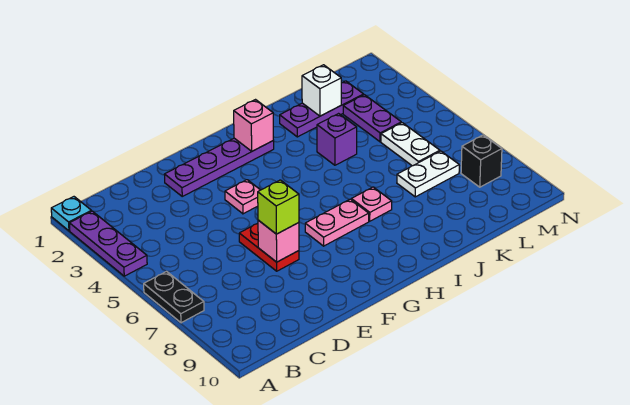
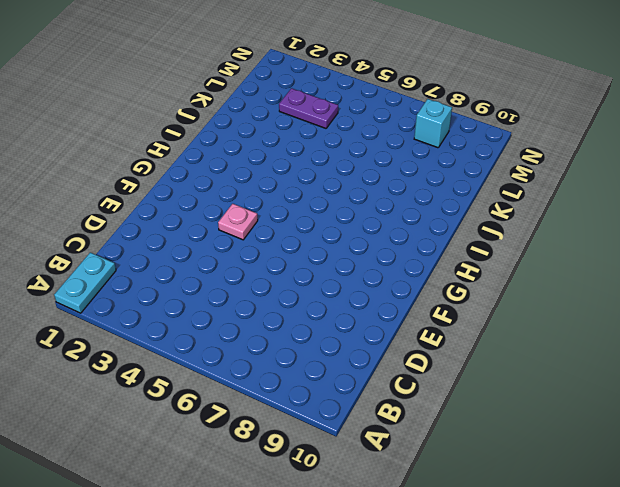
cyan 1x2 plate [54,252,116,313] -> cyan 1x1 plate [51,197,91,231]
cyan 1x1 brick [414,99,452,148] -> black 1x1 brick [461,135,502,187]
none -> purple 1x3 plate [69,211,147,276]
none -> black 1x2 plate [144,271,204,323]
none -> purple 1x4 plate [164,138,274,196]

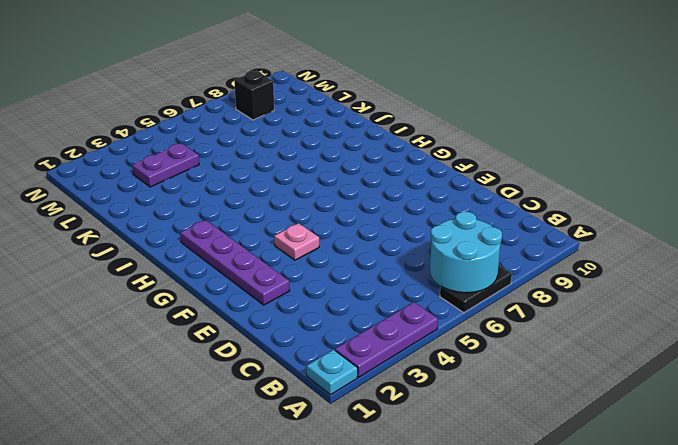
cyan 2x2 round brick [430,212,502,293] -> none
none -> red 1x2 plate [239,223,299,271]
none -> pink 1x2 plate [305,199,369,246]
none -> pink 1x1 plate [351,187,392,221]

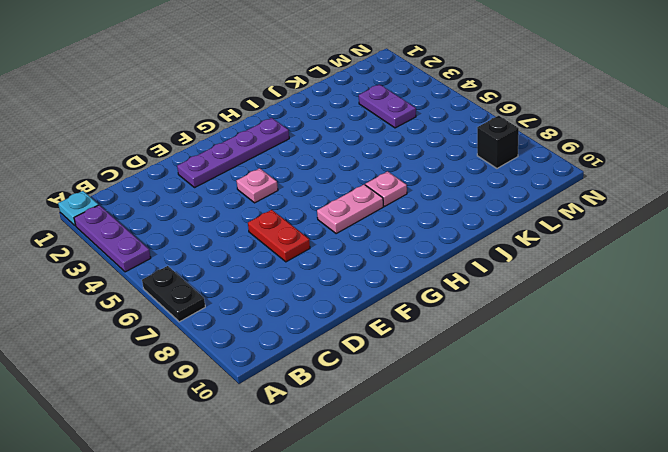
none -> purple 1x3 plate [280,81,364,137]
none -> purple 1x1 brick [317,114,357,165]
none -> white 1x2 plate [397,151,459,197]

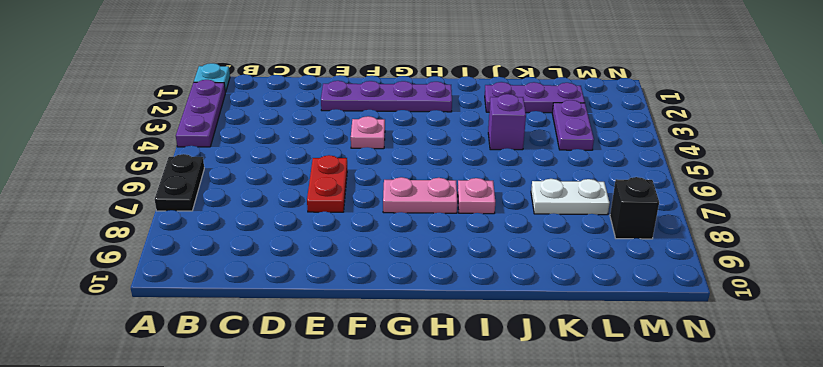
none -> white 1x2 plate [381,123,440,166]
none -> pink 1x1 brick [258,220,299,262]
none -> pink 1x1 brick [234,100,273,151]

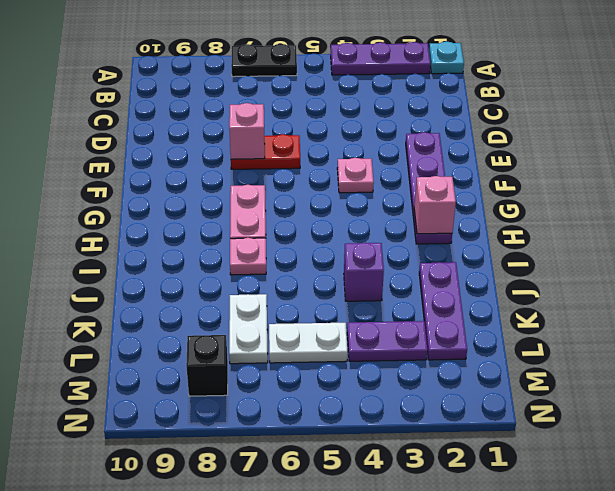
none -> white 1x1 brick [302,65,341,116]
none -> lime 1x1 brick [258,180,299,234]

